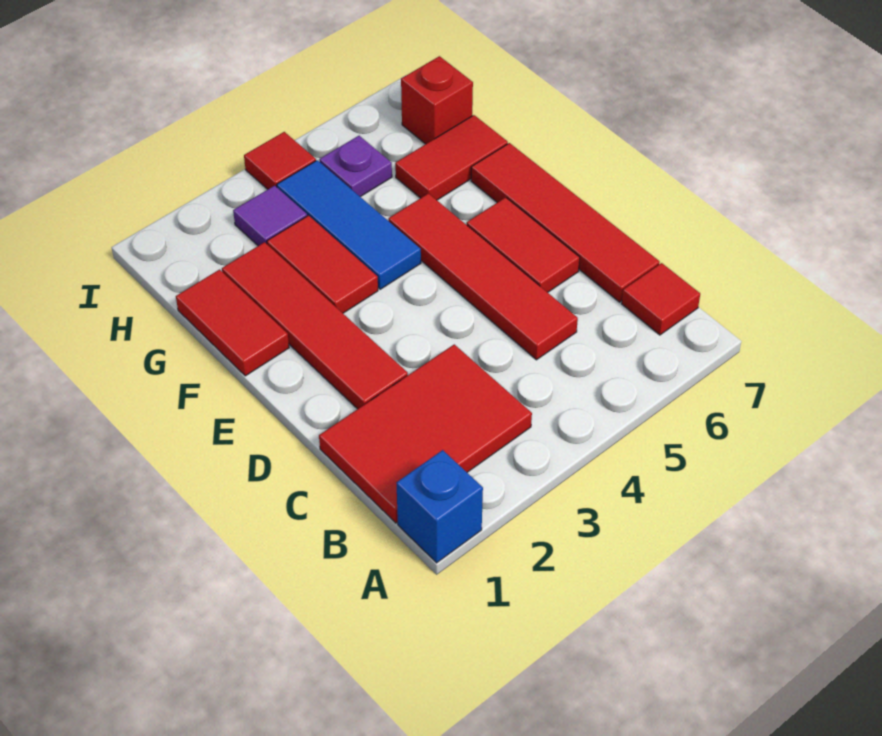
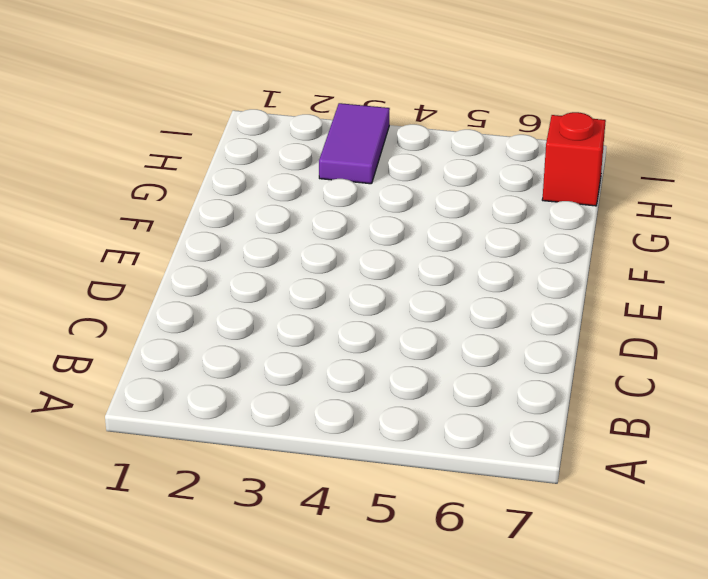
purple 1x2 tile [319,103,390,184] -> purple 1x1 tile [233,186,307,246]
none -> blue 1x1 brick [396,450,483,563]
none -> red 2x3 tile [319,344,532,523]
none -> red 1x1 tile [622,263,700,335]

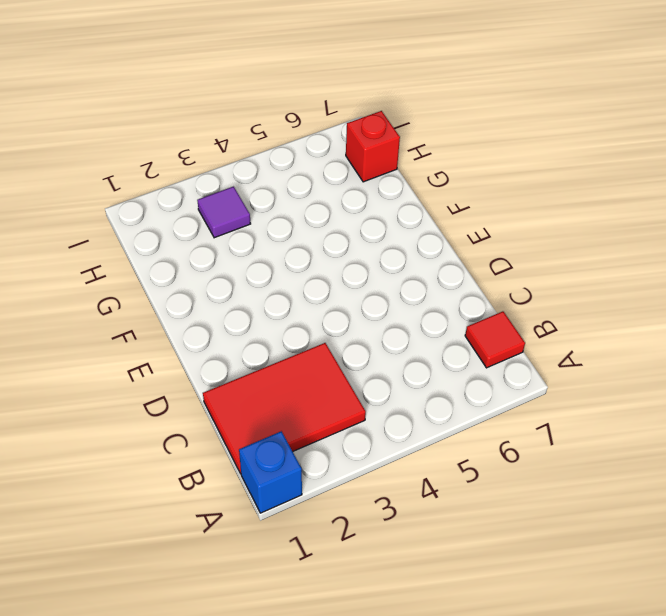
none -> red 1x4 tile [389,193,578,360]
none -> red 1x4 tile [471,143,660,302]
none -> red 1x4 tile [222,242,408,409]

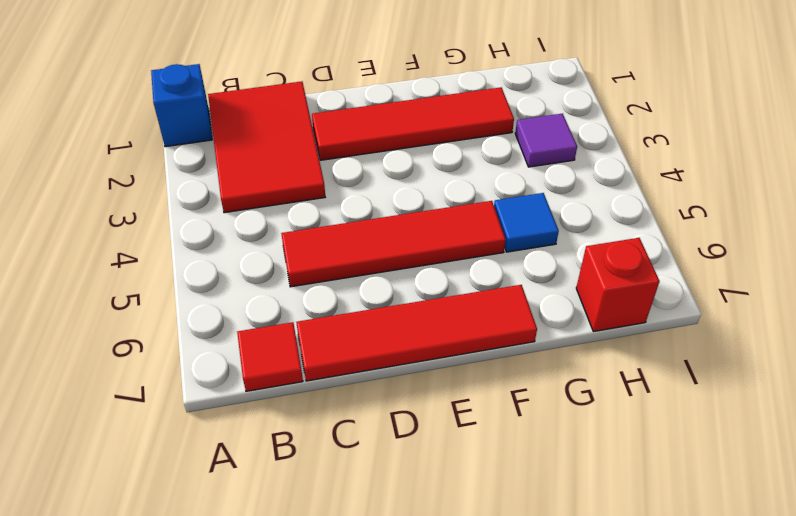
blue 1x1 tile [494,193,559,252] -> none
none -> red 1x2 tile [467,197,580,292]
none -> red 1x2 tile [176,270,289,376]
none -> red 1x2 tile [267,216,378,313]

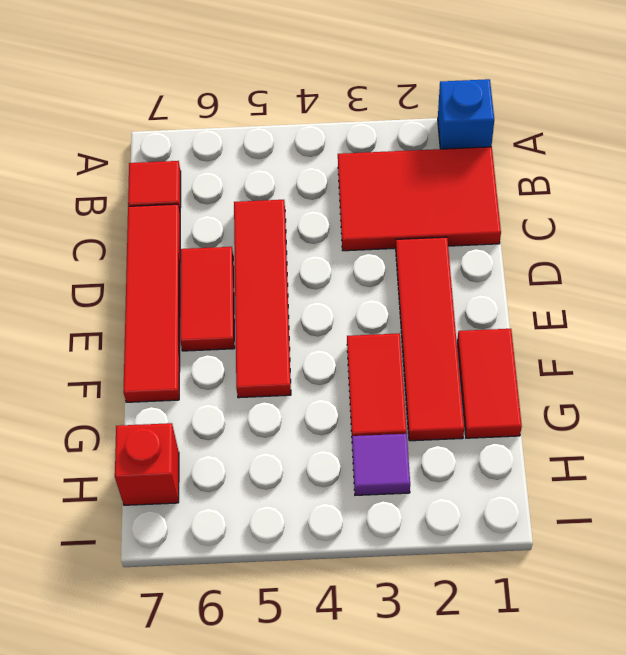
none -> blue 1x3 tile [277,160,421,289]
none -> red 1x2 tile [395,115,508,200]
none -> purple 1x1 plate [319,136,392,197]

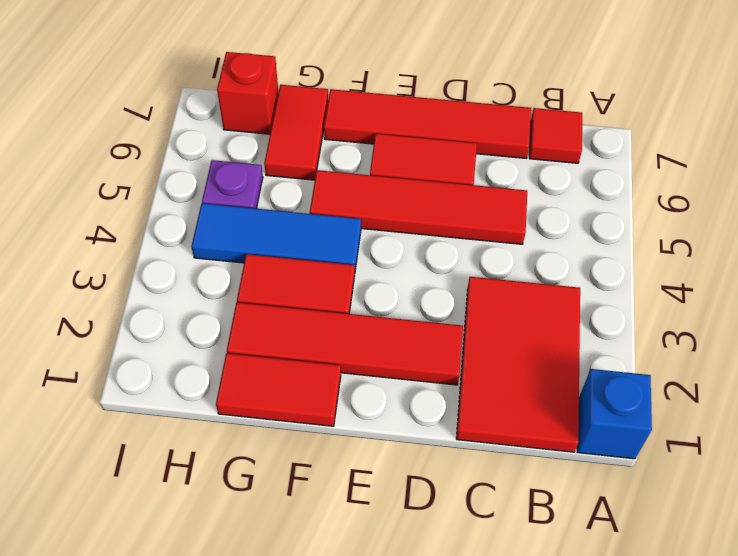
none -> purple 1x1 tile [233,186,307,246]
none -> red 1x1 tile [244,132,316,189]

